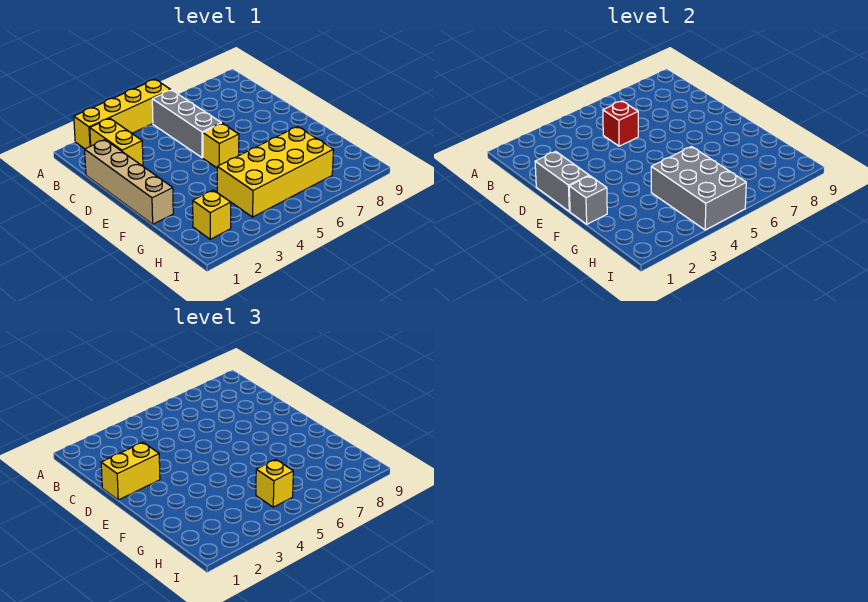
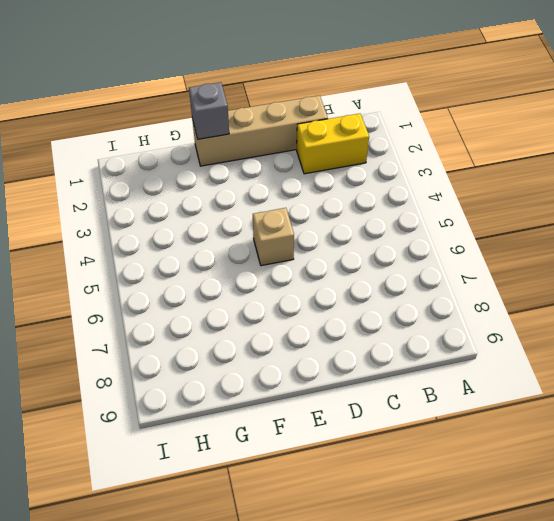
tan 1x1 brick [253,208,294,266] -> yellow 1x1 brick [203,123,239,168]
none -> yellow 1x4 brick [74,79,170,149]
none -> grey 1x3 brick [152,90,221,158]
none -> yellow 2x4 brick [217,127,334,217]

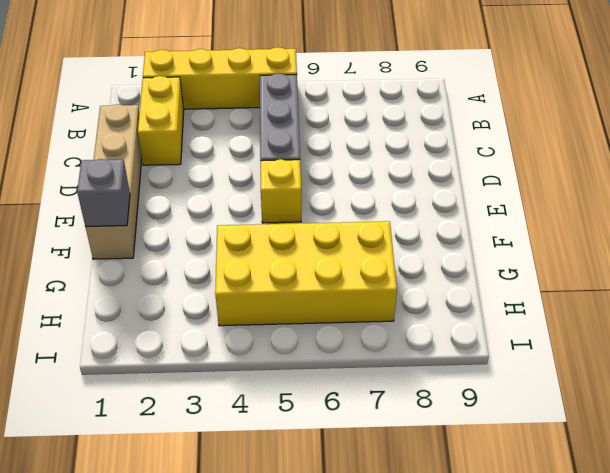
none -> yellow 1x1 brick [193,190,231,239]
none -> red 1x1 brick [603,101,638,146]
none -> grey 1x2 brick [535,151,589,212]

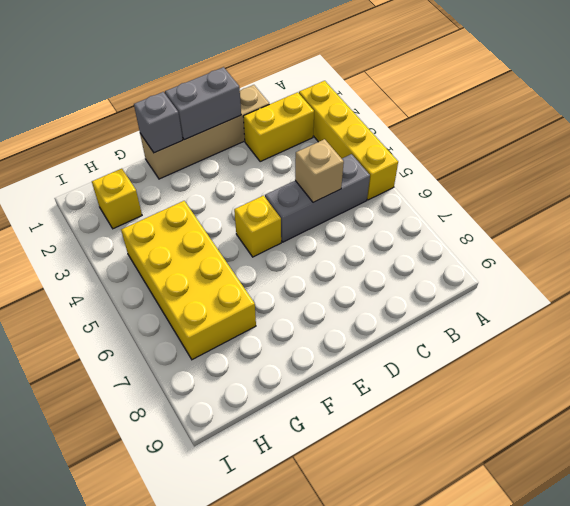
tan 1x1 brick [295,139,344,202] -> red 1x1 brick [603,101,638,146]
none -> grey 2x3 brick [651,147,746,230]
none -> yellow 1x2 brick [101,443,160,500]
none -> yellow 1x1 brick [256,459,293,507]

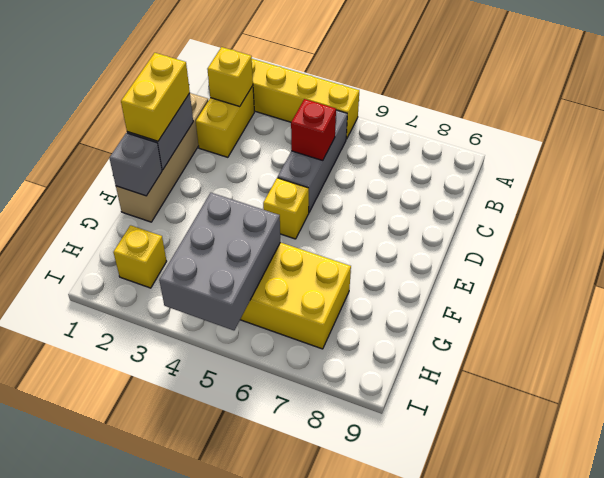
yellow 1x1 brick [207,47,253,106] -> yellow 1x1 brick moved to [256,459,293,507]
yellow 1x2 brick [121,53,190,141] -> yellow 1x2 brick turned to [101,443,160,500]

